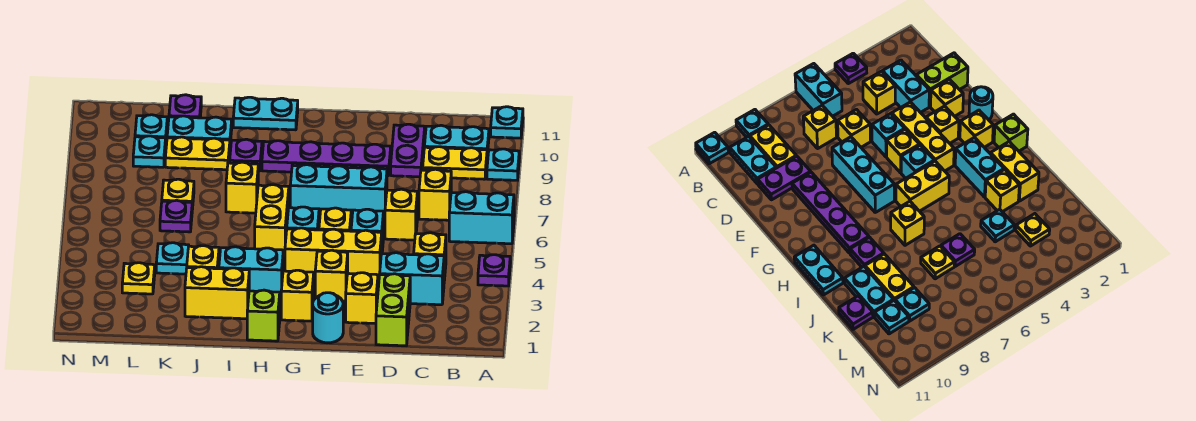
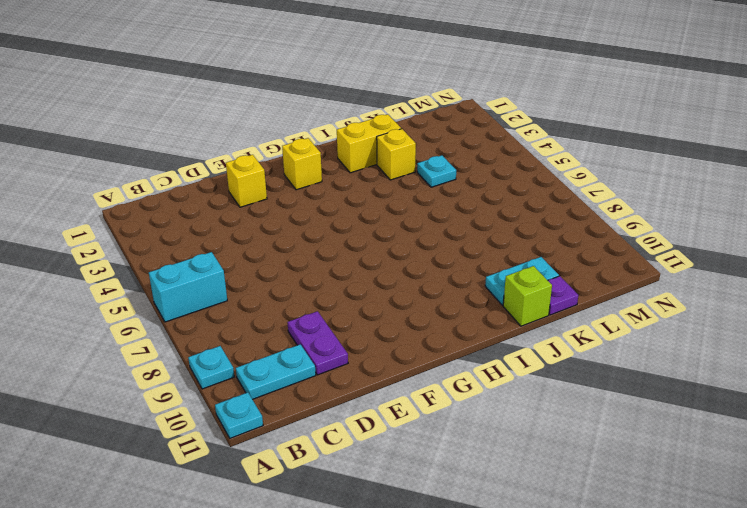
lime 1x1 brick [503,266,552,326] -> lime 1x1 brick moved to [247,290,280,341]
none -> purple 1x1 plate [478,255,510,286]
none -> yellow 1x2 plate [423,147,487,179]
none -> cyan 1x2 brick [380,253,444,305]
none -> yellow 1x1 brick [414,233,446,280]

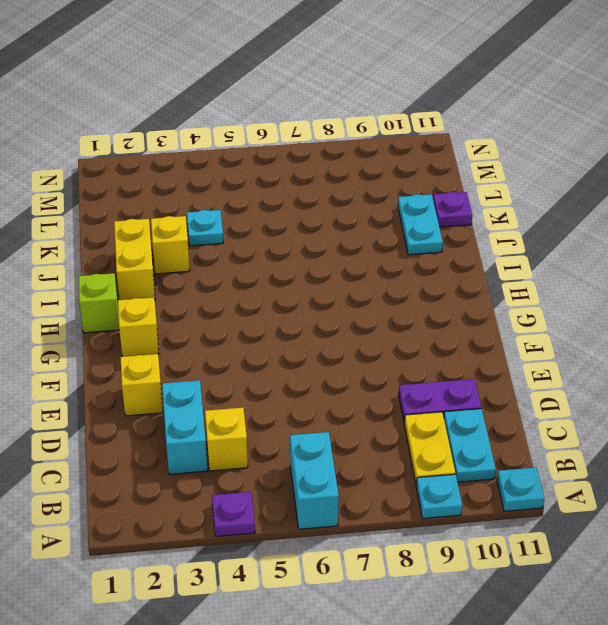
none -> yellow 1x1 brick [419,169,451,220]
none -> lime 1x2 brick [376,274,410,346]
none -> yellow 1x1 brick [385,189,417,240]
none -> yellow 1x3 brick [285,228,382,281]

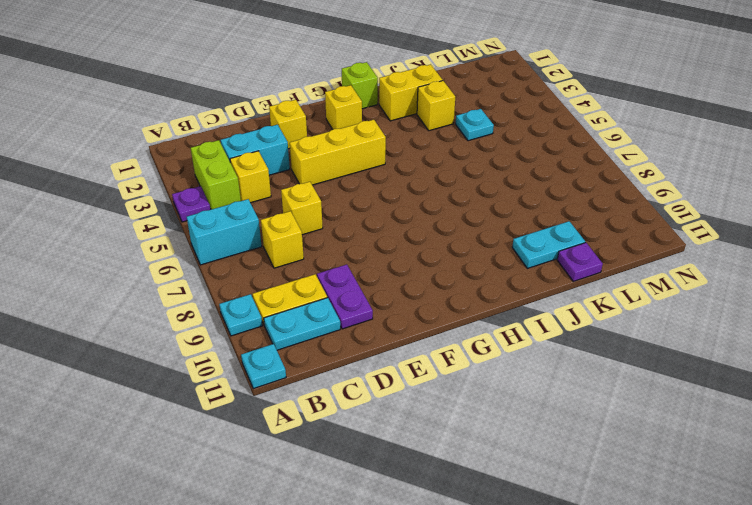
lime 1x2 brick [191,140,241,209] -> lime 1x2 brick moved to [376,274,410,346]
none -> cyan 1x1 brick [351,209,383,251]
none -> cyan 1x3 brick [290,165,387,218]
none -> purple 1x4 plate [262,141,391,176]
none -> cyan 1x1 round brick [313,293,343,343]

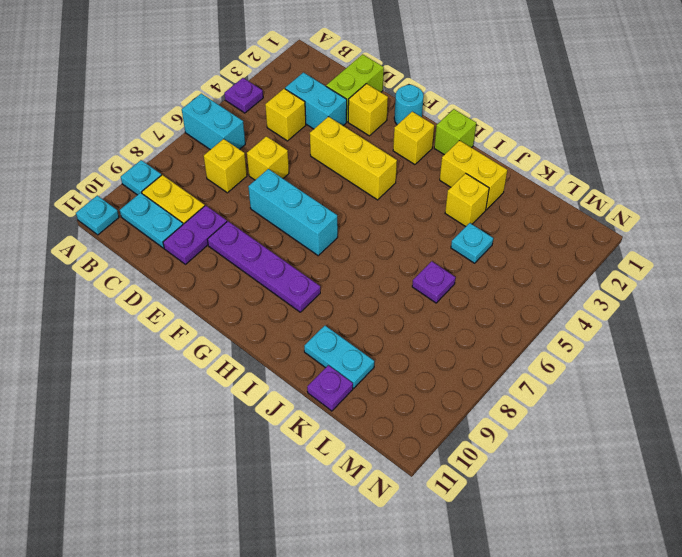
none -> cyan 1x1 brick [351,209,383,251]
none -> yellow 1x1 brick [315,250,348,301]
none -> yellow 1x1 brick [319,208,351,231]
none -> cyan 1x1 brick [287,207,319,230]

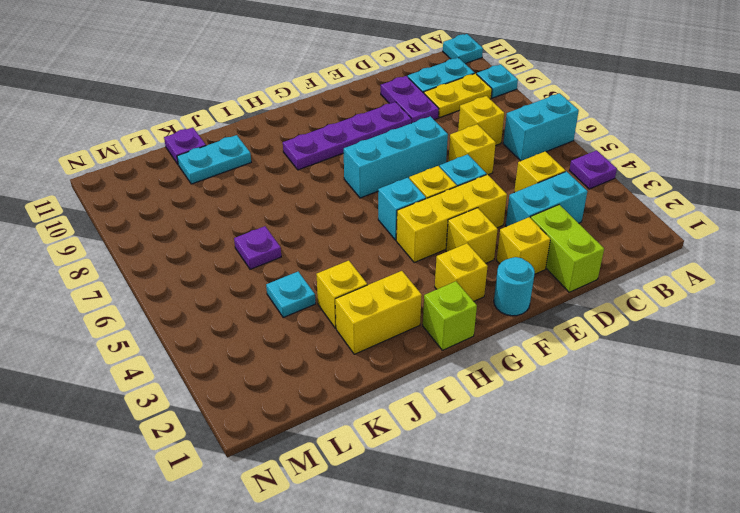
none -> cyan 1x2 brick [219,247,283,299]
none -> yellow 1x2 brick [255,185,289,257]
none -> cyan 1x2 plate [233,97,298,130]
none -> yellow 1x1 brick [226,162,258,213]

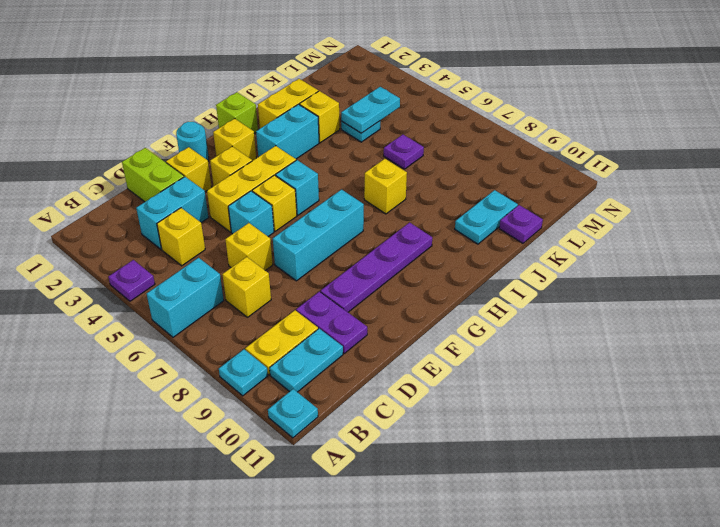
cyan 1x2 plate [341,87,400,133] -> cyan 1x2 plate moved to [233,97,298,130]
none -> yellow 1x2 brick [255,185,289,257]
none -> purple 1x1 plate [230,139,262,171]
none -> yellow 1x2 plate [165,137,230,170]
none -> yellow 1x1 plate [162,179,194,209]

